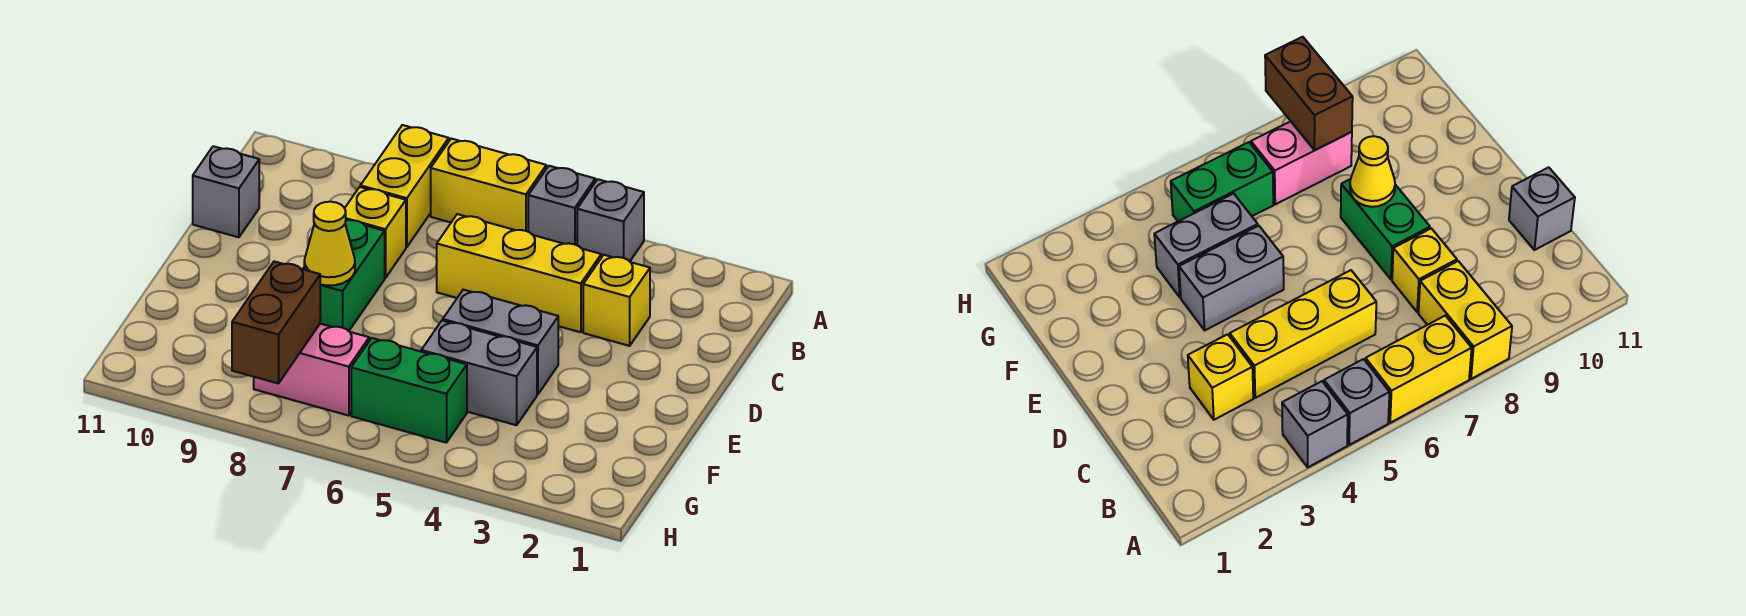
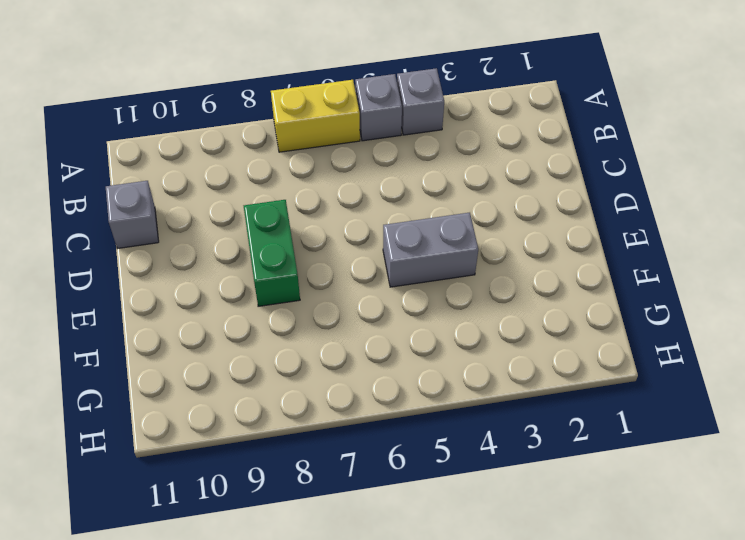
none -> yellow 1x2 brick [360,125,449,247]
none -> yellow 1x1 brick [583,255,650,346]
none -> yellow 1x3 brick [437,214,601,332]

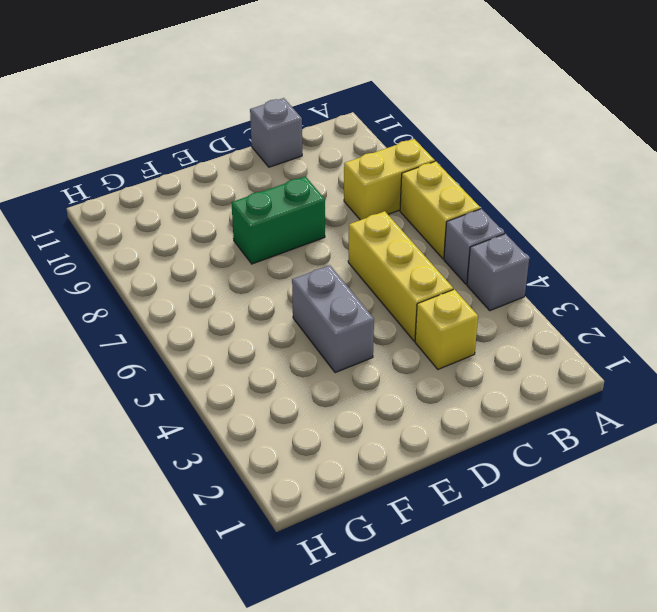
none -> yellow 1x1 brick [345,187,406,278]
none -> grey 1x2 brick [421,321,537,425]
none -> green 1x2 brick [351,338,467,443]

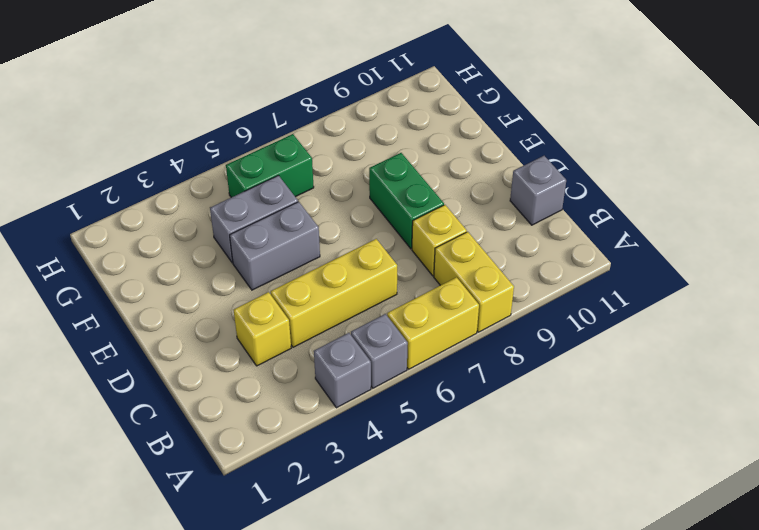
none -> pink 1x2 brick [254,324,369,416]
none -> yellow 1x1 cone [304,202,355,286]
none -> brown 1x2 brick [232,261,320,384]

